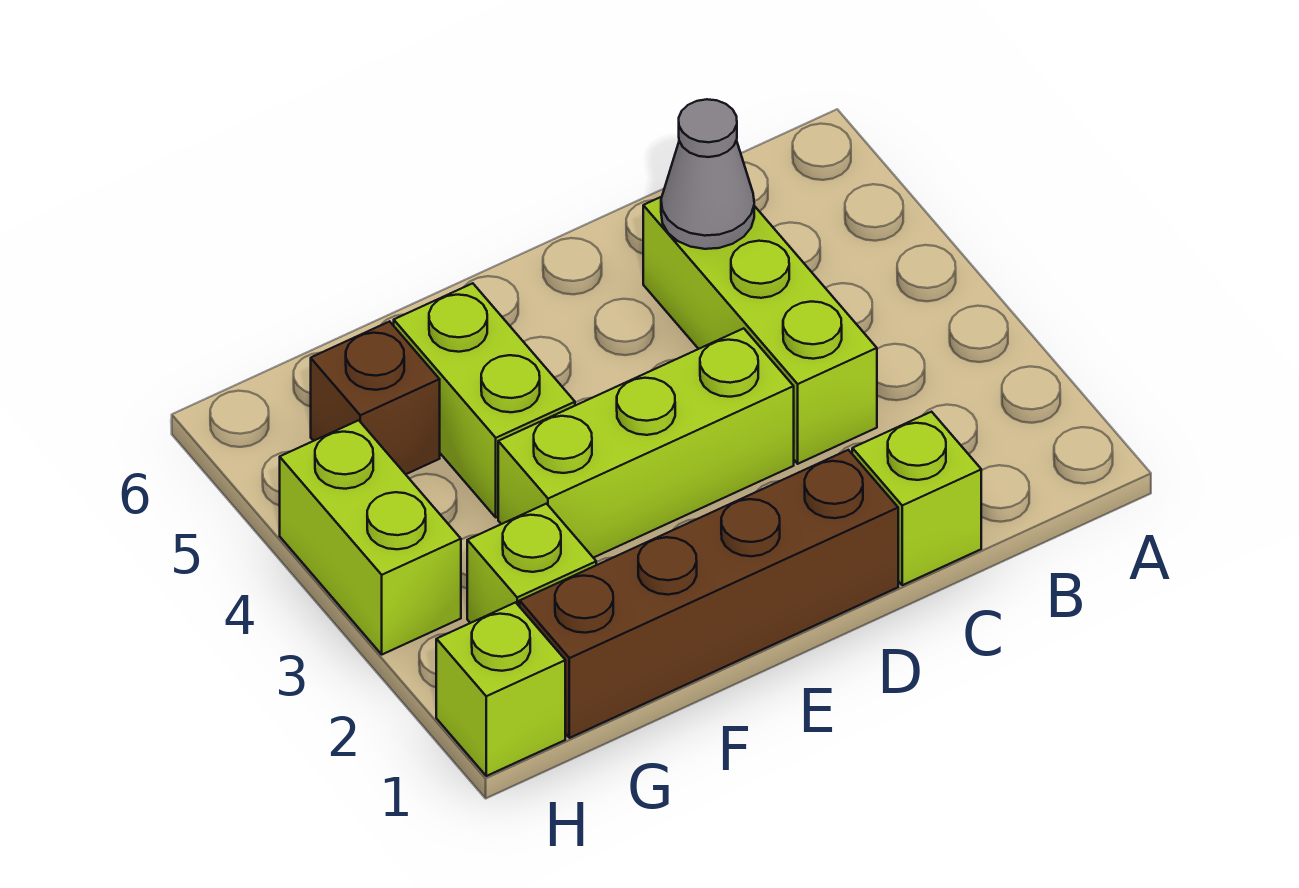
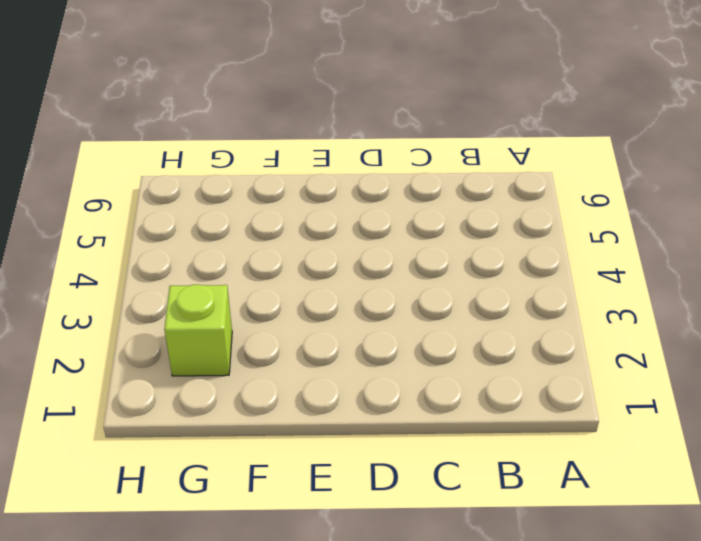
none -> lime 1x1 brick [852,412,981,585]
none -> lime 1x3 brick [643,197,877,464]

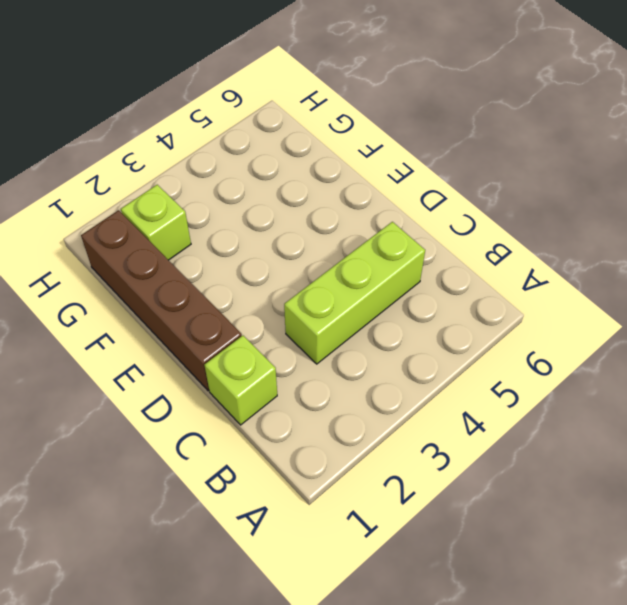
none -> lime 1x3 brick [498,328,794,558]
none -> lime 1x2 brick [394,283,575,517]

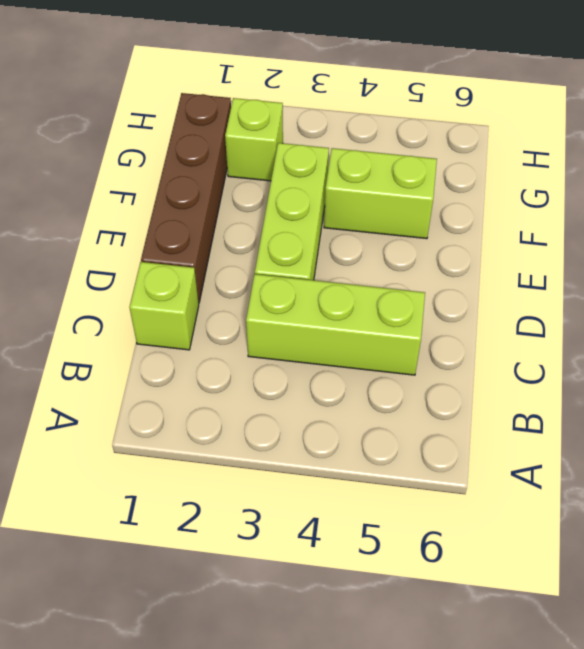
none -> brown 1x1 brick [311,321,440,474]
none -> lime 1x1 brick [436,602,565,776]

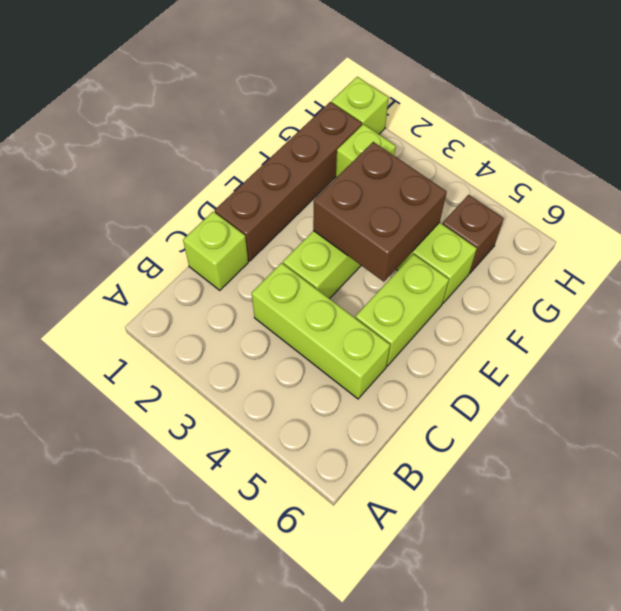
lime 1x2 brick [355,254,449,366] -> lime 1x2 brick turned to [280,420,461,654]
brown 2x2 brick [313,142,447,282] -> none
none -> grey 1x1 cone [661,99,754,249]

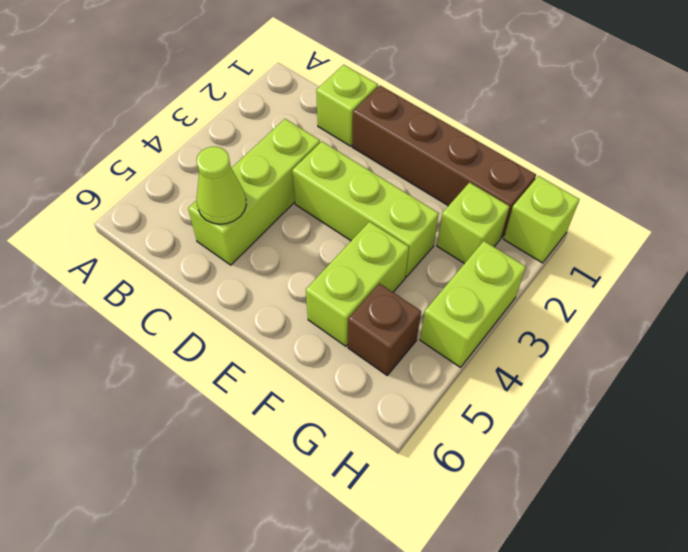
lime 1x1 cone [196,147,246,224] -> grey 1x1 cone [661,99,754,249]

